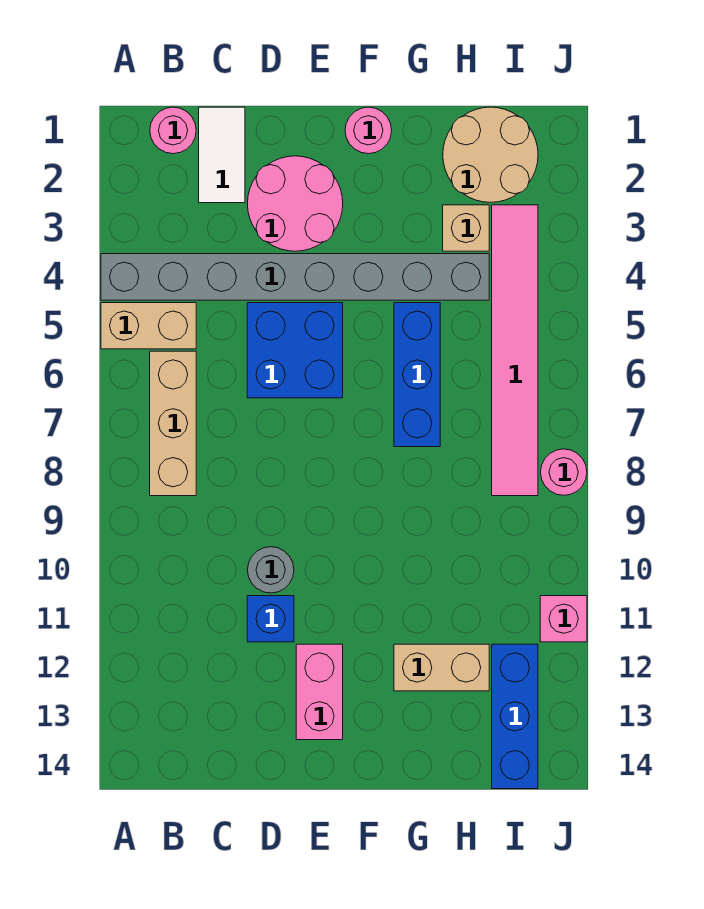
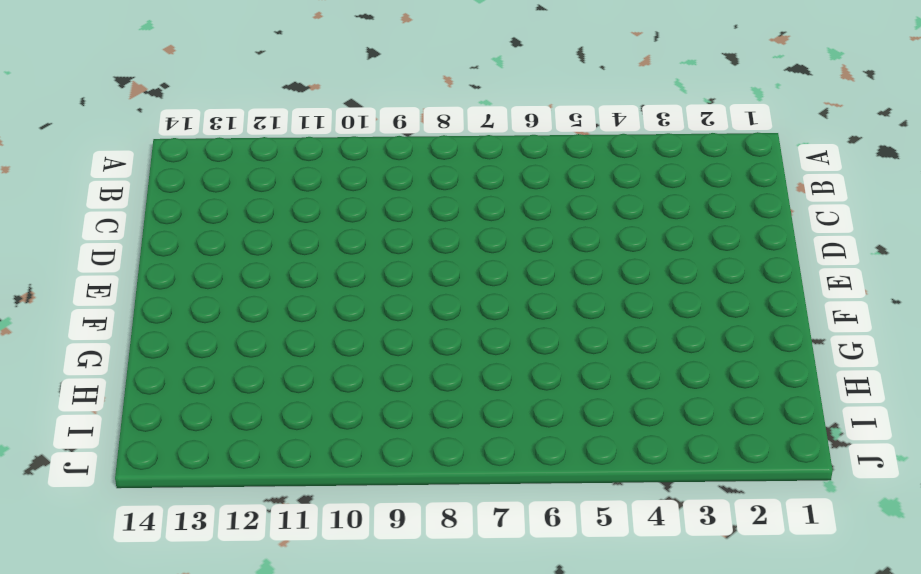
none -> grey 1x8 brick [101,254,489,300]
none -> tan 1x2 brick [101,303,196,349]
none -> pink 1x1 round brick [150,107,196,154]

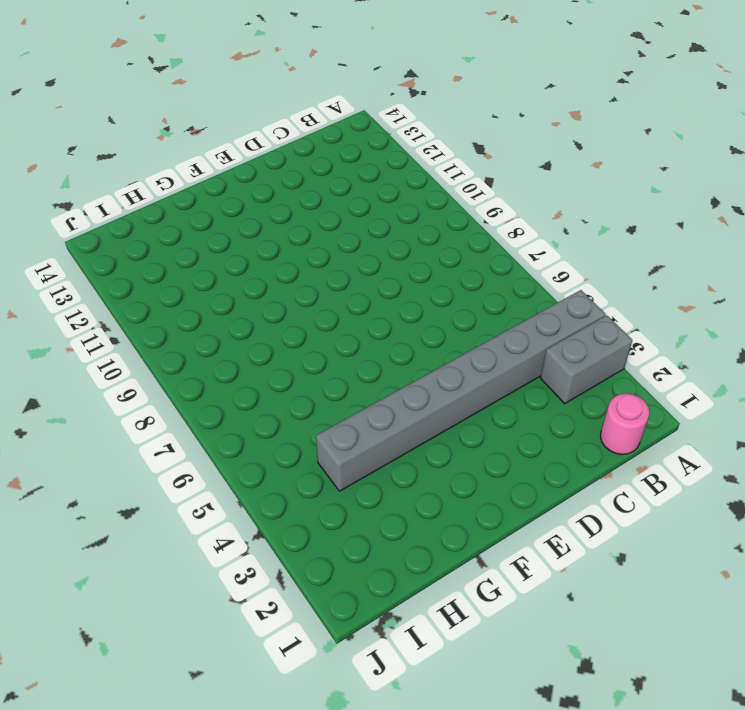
grey 1x2 brick [541,315,632,404] -> none
none -> tan 1x2 brick [101,303,196,349]
none -> tan 1x3 brick [150,351,196,496]
none -> white 1x2 tile [199,107,245,203]

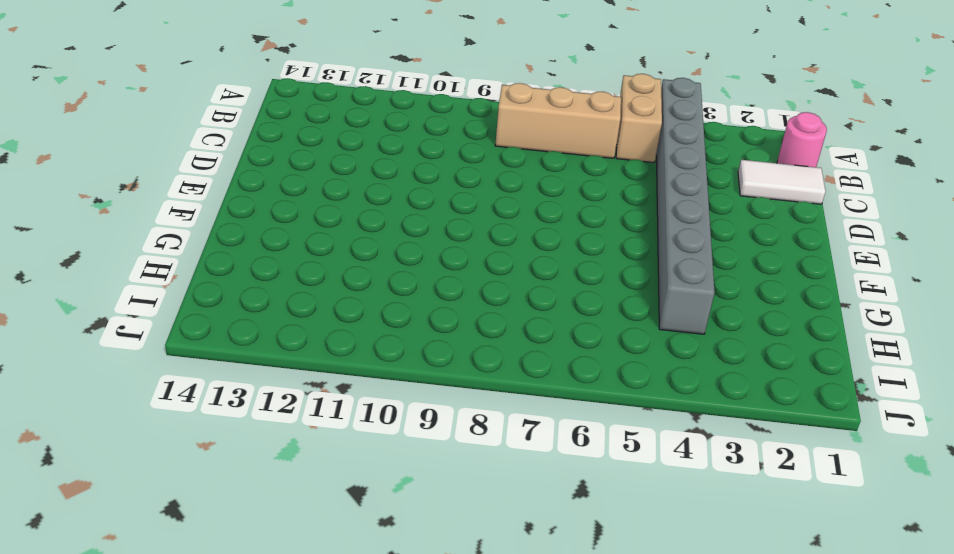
none -> pink 2x2 round brick [247,156,343,251]
none -> blue 2x2 brick [247,303,343,398]
none -> grey 1x1 round brick [248,547,294,593]

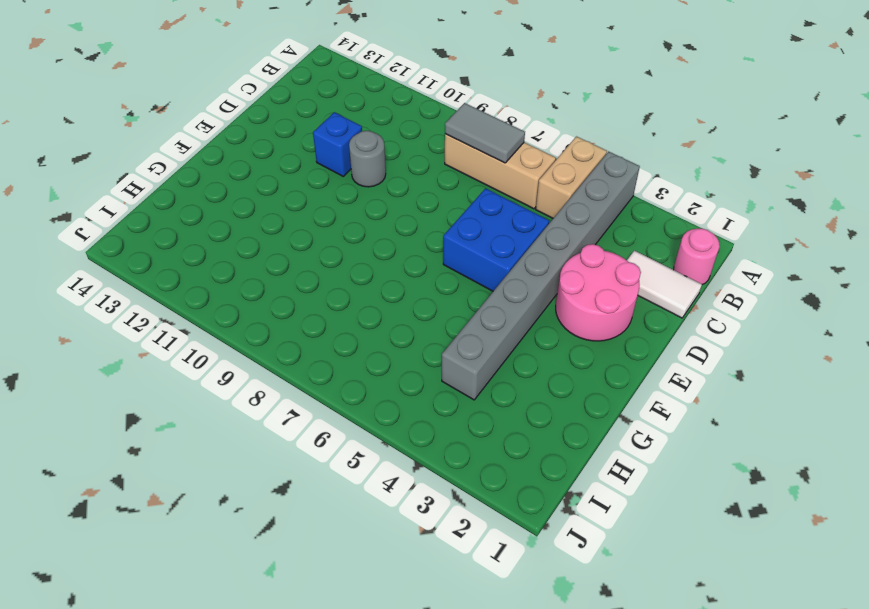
grey 1x2 tile [445,103,525,163] -> none
none -> pink 1x2 brick [296,644,343,740]
none -> pink 1x1 round brick [345,107,392,154]
none -> blue 1x3 brick [394,303,440,447]

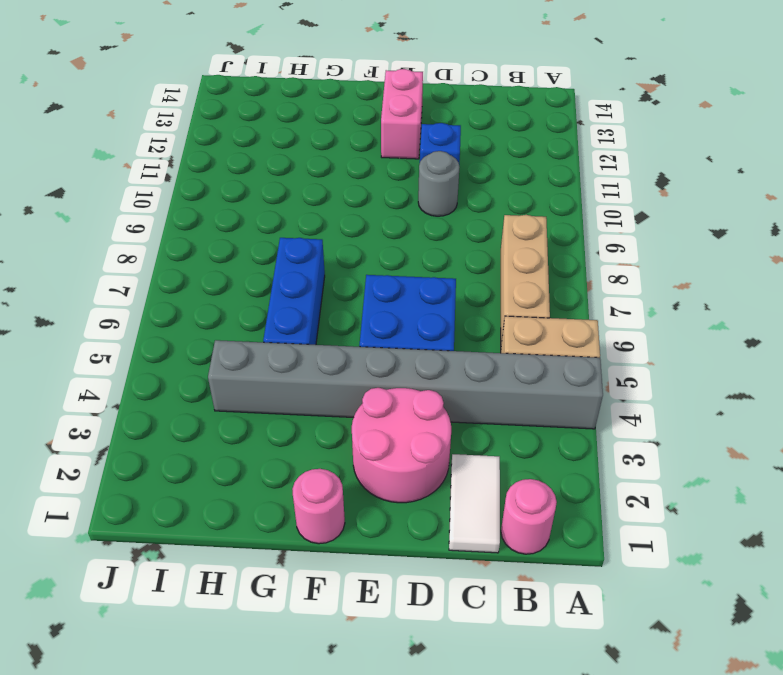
none -> tan 1x2 brick [394,644,489,691]
none -> tan 2x2 round brick [443,107,538,202]
none -> tan 1x1 brick [443,205,489,251]

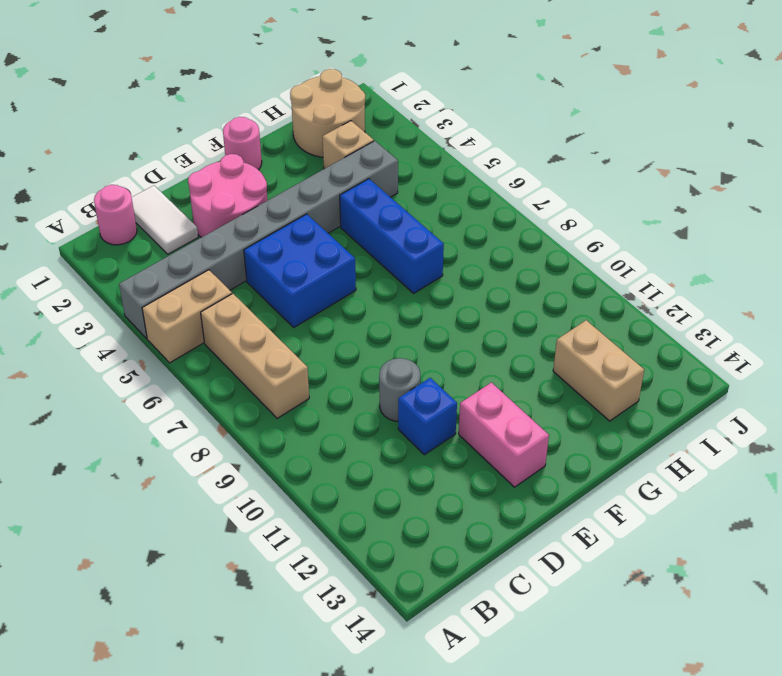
tan 1x2 brick [553,320,644,421] -> tan 1x2 brick turned to [394,644,489,691]
none -> pink 1x6 tile [492,205,538,496]
none -> blue 1x3 brick [492,644,538,789]
none -> pink 1x1 round brick [541,449,587,495]

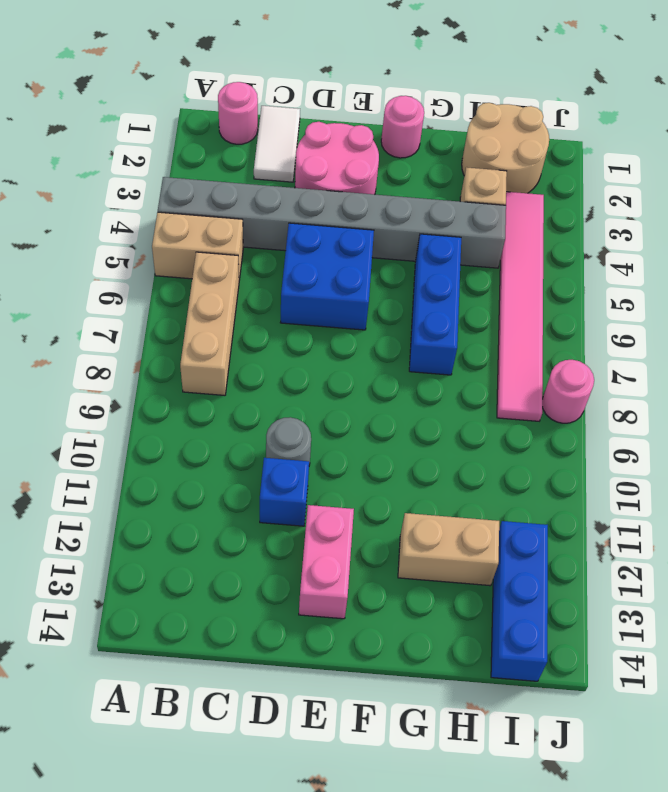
none -> pink 1x1 brick [540,596,587,642]

